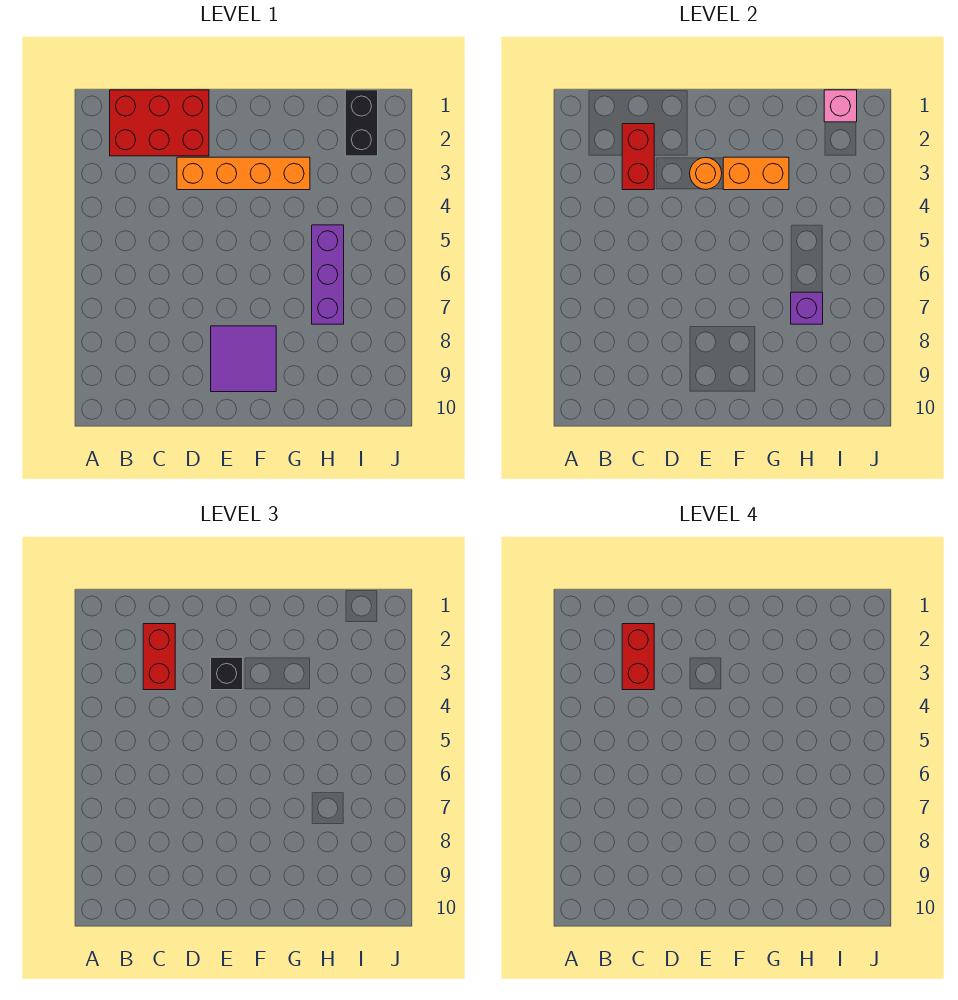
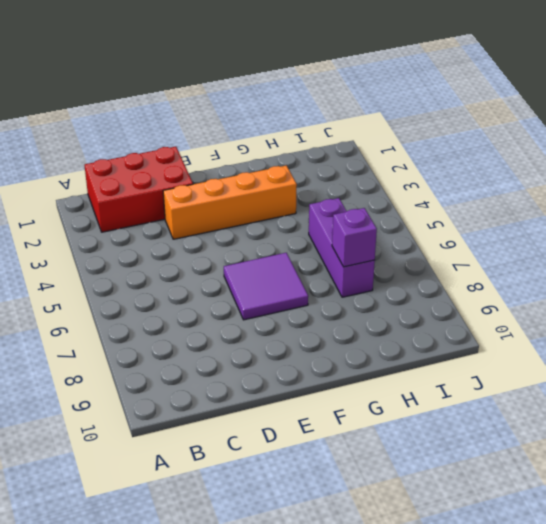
purple 2x2 tile [224,253,308,320] -> purple 2x2 tile moved to [211,326,276,392]
none -> black 1x2 brick [345,90,378,156]
none -> red 1x2 brick [622,124,654,190]
none -> orange 1x1 round brick [690,157,722,190]

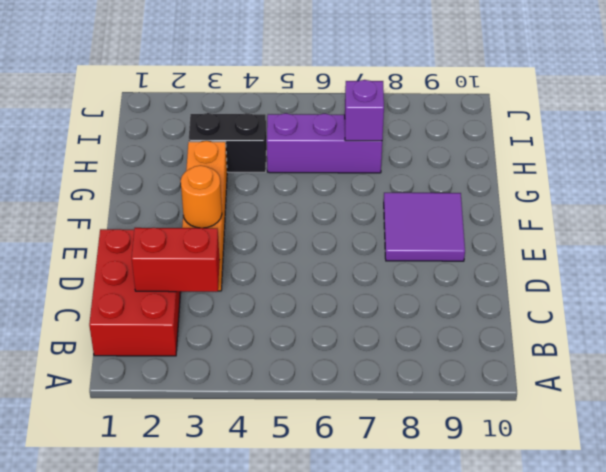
black 1x2 brick [189,113,266,172] -> black 1x2 brick moved to [345,90,378,156]
none -> orange 1x2 brick [723,157,789,190]
none -> pink 1x1 brick [824,90,857,122]
none -> red 1x2 brick [143,624,175,690]

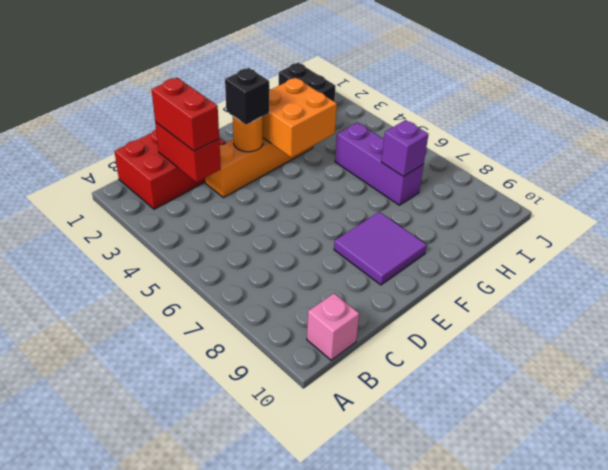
pink 1x1 brick [307,293,359,360] -> pink 1x1 brick moved to [824,90,857,122]
orange 2x2 brick [263,78,337,157] -> orange 1x2 brick [723,157,789,190]
none -> red 1x2 brick [622,624,654,690]

